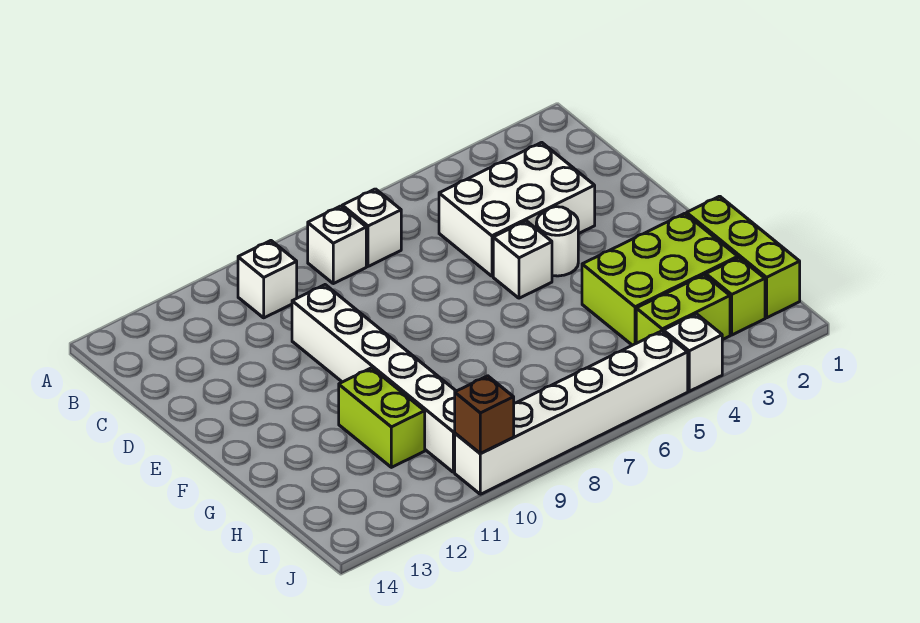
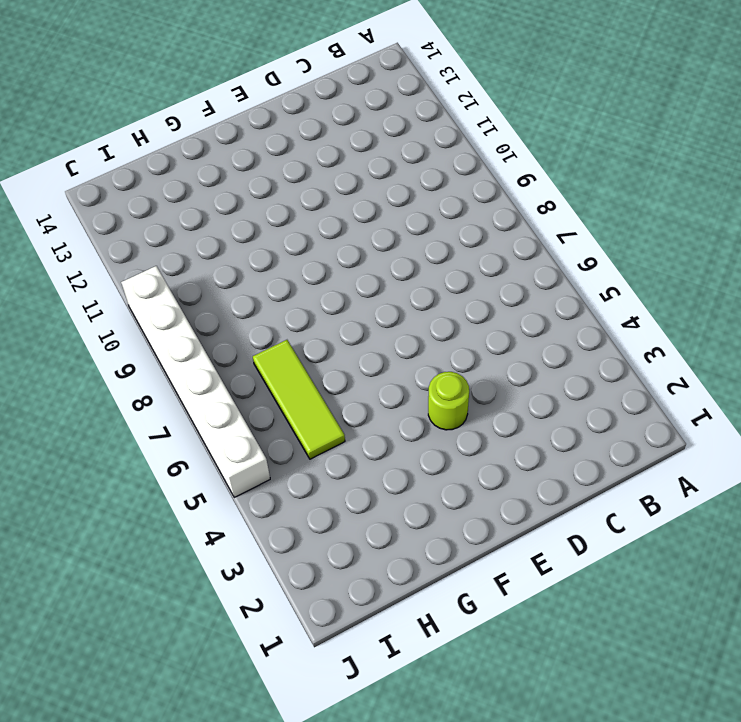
lime 1x1 round brick [428,372,469,430] -> white 1x1 round brick [536,207,578,276]
lime 1x3 tile [253,340,345,459] -> none
none -> white 1x1 brick [342,189,401,266]
none -> white 1x1 brick [308,206,366,284]
none -> white 1x1 brick [238,241,297,318]

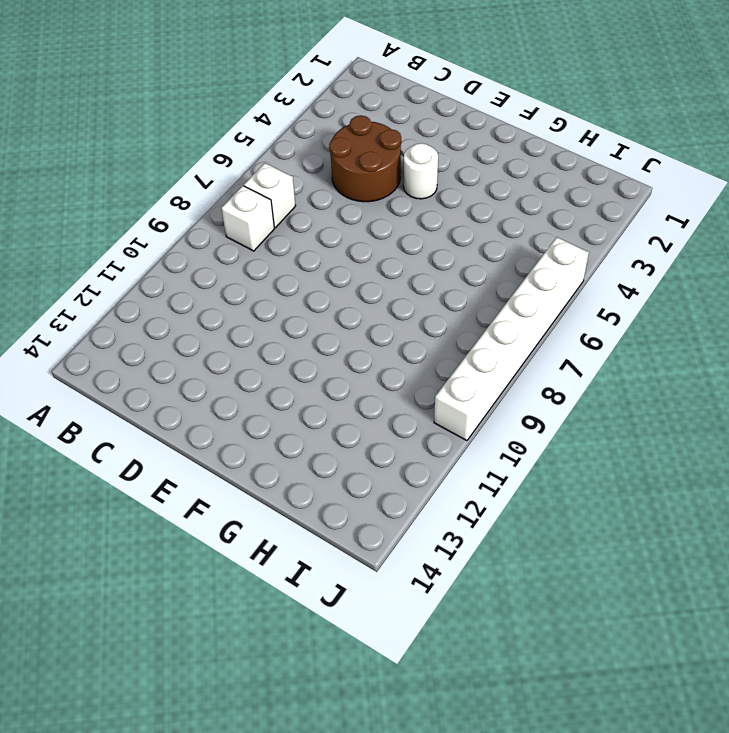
brown 2x2 round brick [329,115,401,202] -> white 2x3 brick [439,142,595,276]
none -> white 1x1 brick [238,241,297,318]
none -> white 1x6 brick [292,285,456,472]
none -> white 1x1 brick [493,221,552,298]

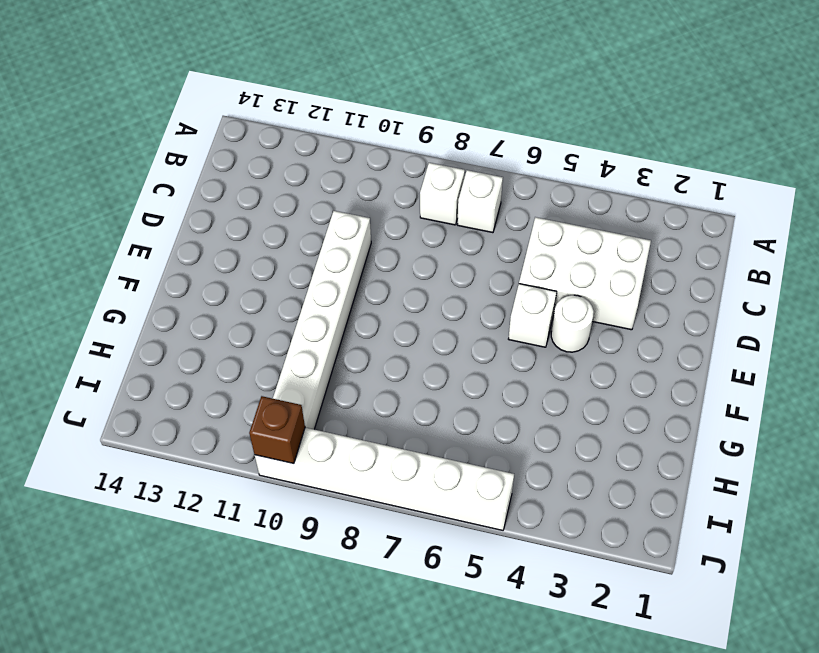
none -> white 1x1 brick [238,241,297,318]
none -> lime 1x3 brick [687,196,800,318]
none -> lime 2x3 brick [582,213,738,345]

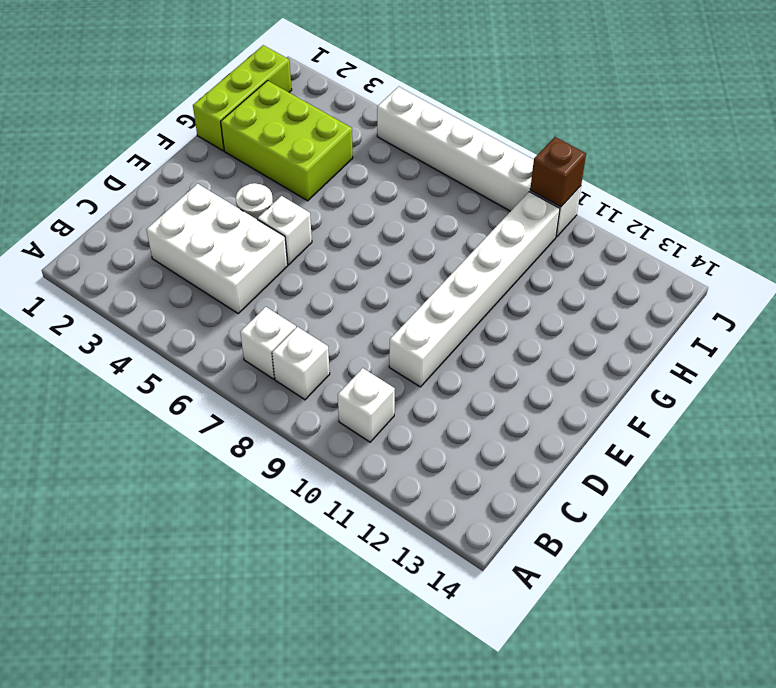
none -> lime 1x2 brick [339,368,425,467]
none -> lime 1x1 brick [706,258,765,335]
none -> lime 1x2 brick [636,275,730,343]

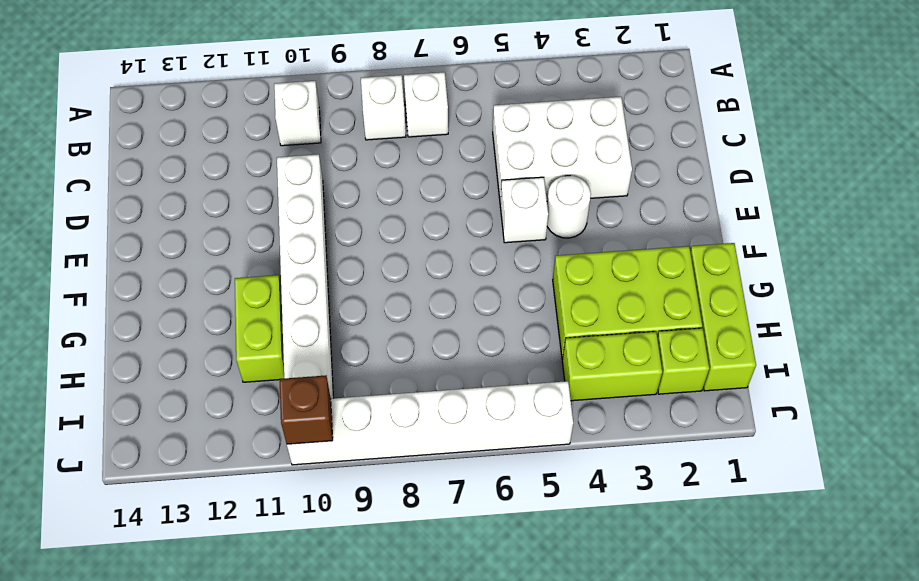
none -> white 1x1 brick [663,314,722,391]

